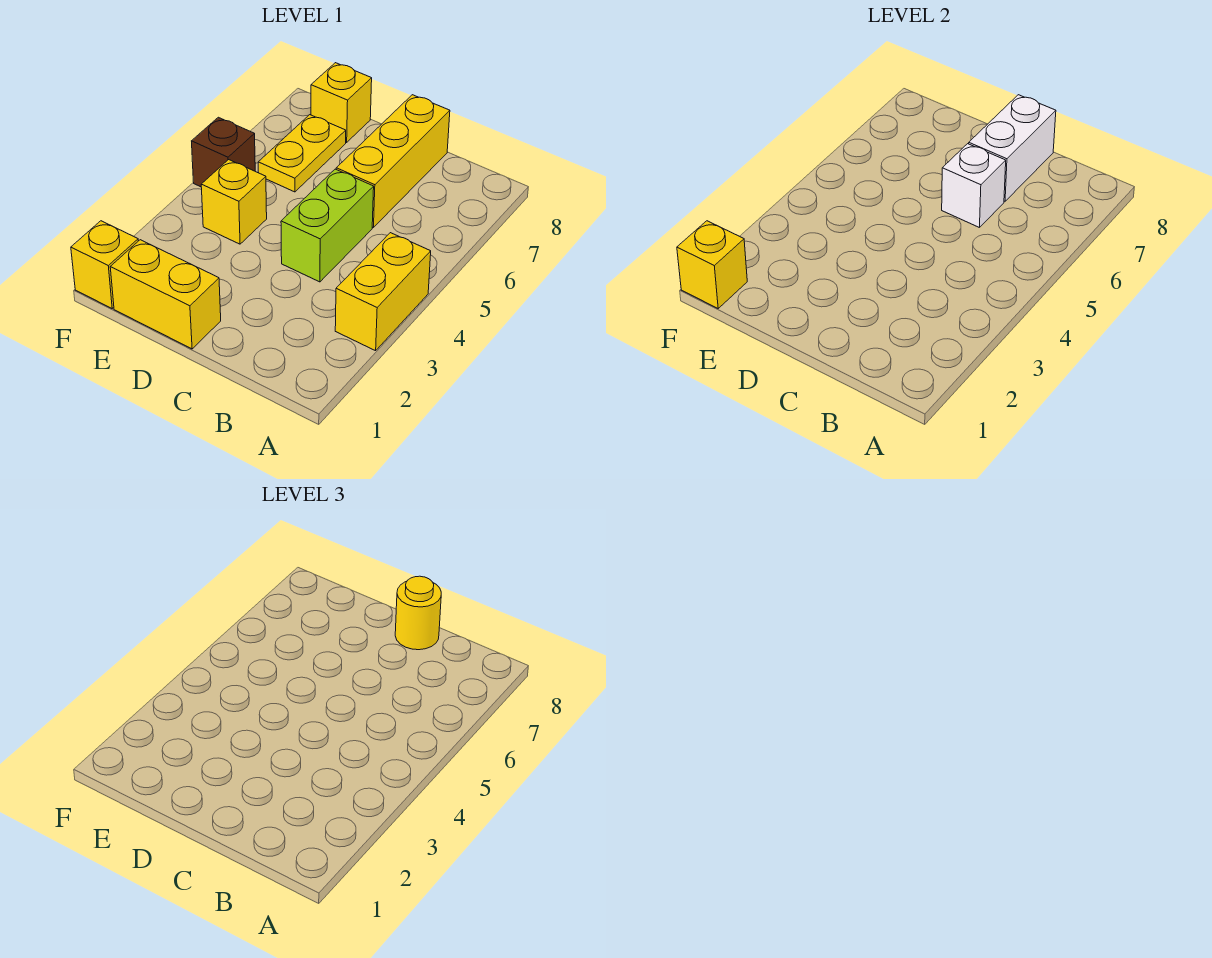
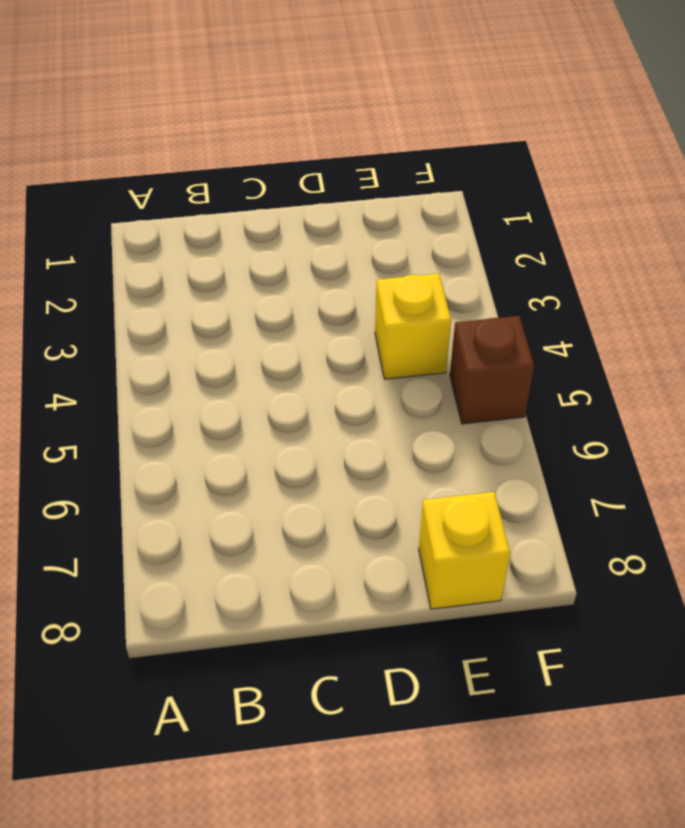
none -> yellow 1x2 brick [335,233,431,351]
none -> lime 1x2 brick [281,169,374,282]
none -> yellow 1x3 brick [336,95,450,228]

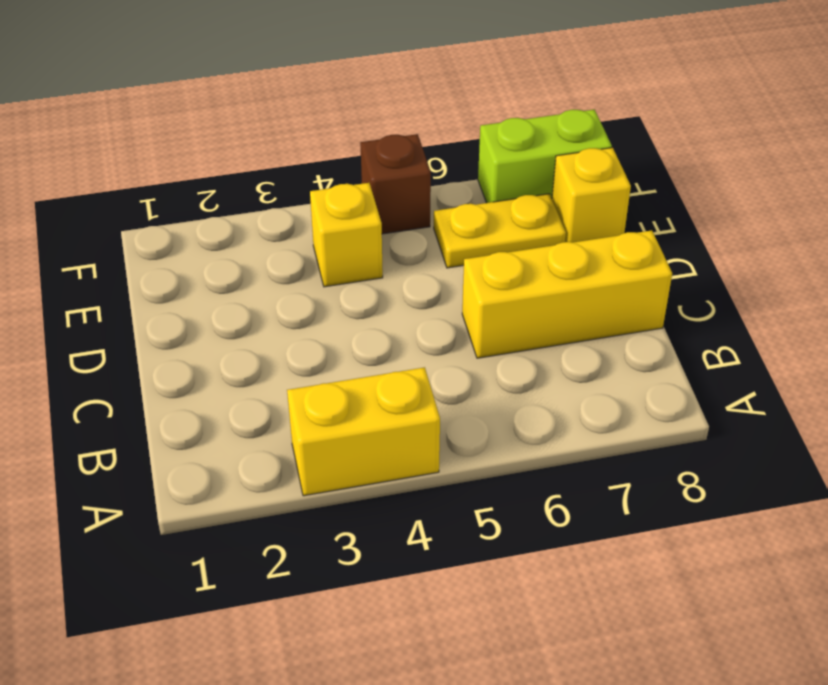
lime 1x2 brick [478,110,612,203] -> lime 1x2 brick moved to [281,169,374,282]
none -> yellow 1x2 brick [110,240,221,349]
none -> yellow 1x1 brick [71,221,138,308]
none -> white 1x1 brick [942,144,1006,228]

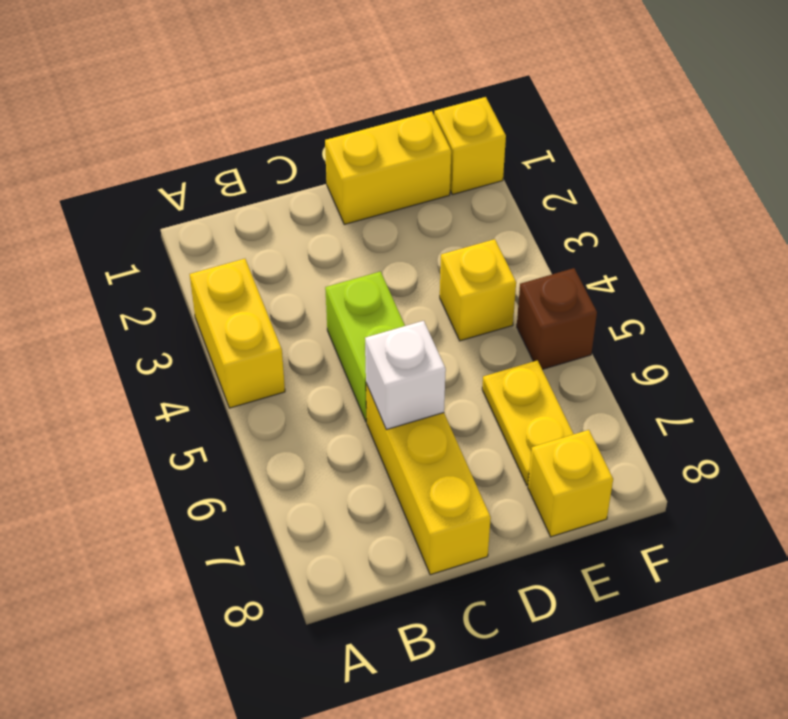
none -> white 1x2 brick [969,95,1056,201]
none -> yellow 1x1 brick [677,221,747,308]
none -> yellow 1x1 round brick [395,576,441,650]

